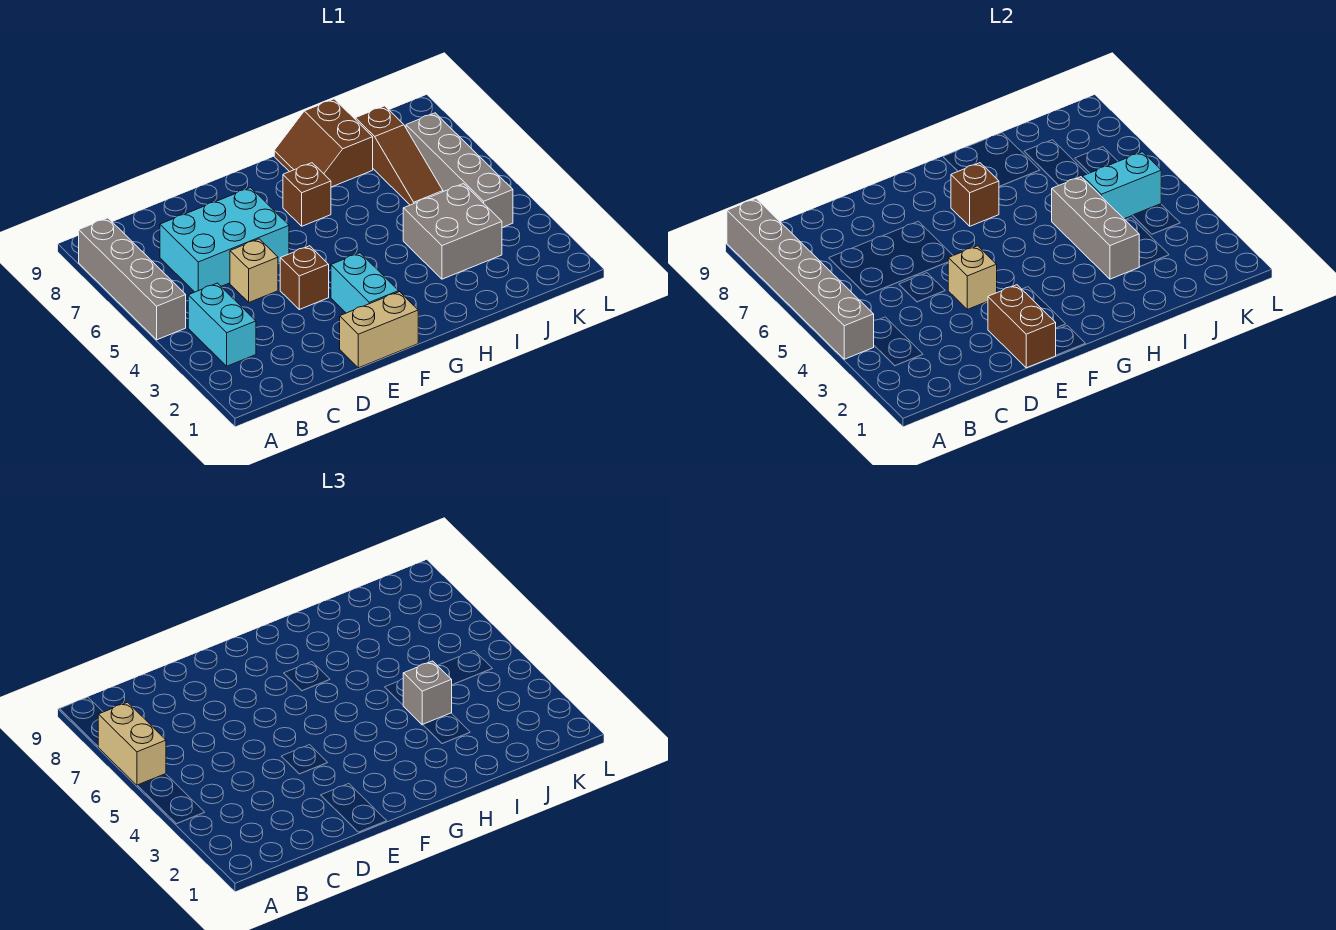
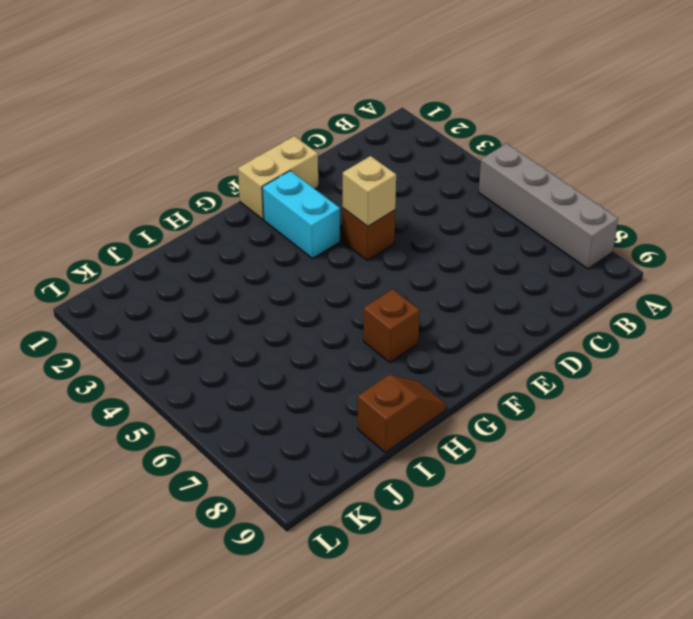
brown 1x2 slope [358,375,446,453] -> brown 2x2 slope [274,99,373,187]
none -> cyan 1x2 brick [188,283,256,366]
none -> cyan 2x3 brick [160,188,289,292]
none -> tan 1x1 brick [230,239,278,302]

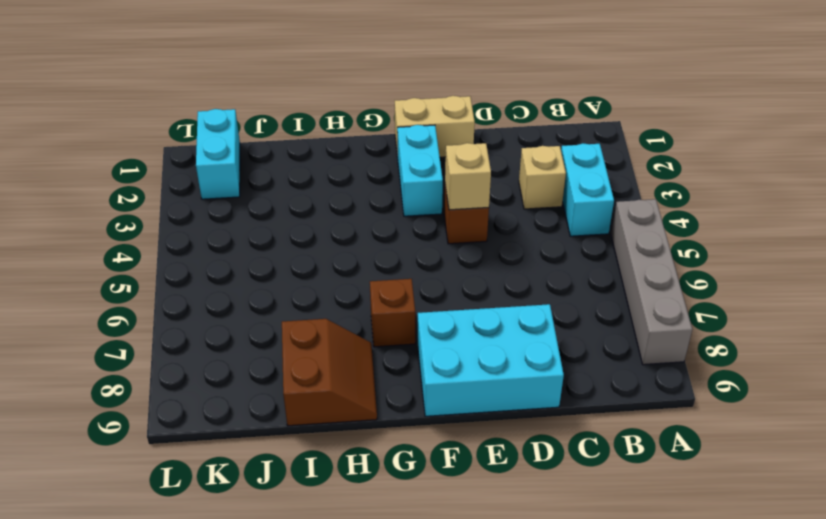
tan 1x1 brick [519,146,566,209] -> tan 1x1 brick moved to [230,239,278,302]
cyan 2x3 brick [418,304,564,416] -> cyan 2x3 brick moved to [160,188,289,292]
cyan 1x2 brick [196,109,240,199] -> cyan 1x2 brick turned to [1083,152,1161,219]
none -> grey 2x2 brick [403,184,502,279]
none -> brown 1x3 slope [355,106,443,205]
none -> grey 1x4 brick [406,113,513,227]

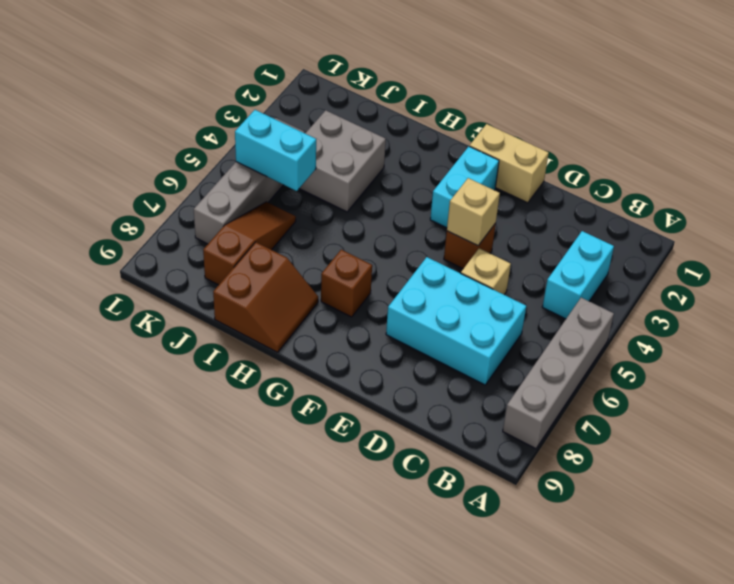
none -> grey 1x6 brick [727,199,874,359]
none -> brown 1x2 brick [988,285,1056,368]
none -> brown 1x1 brick [951,163,999,226]

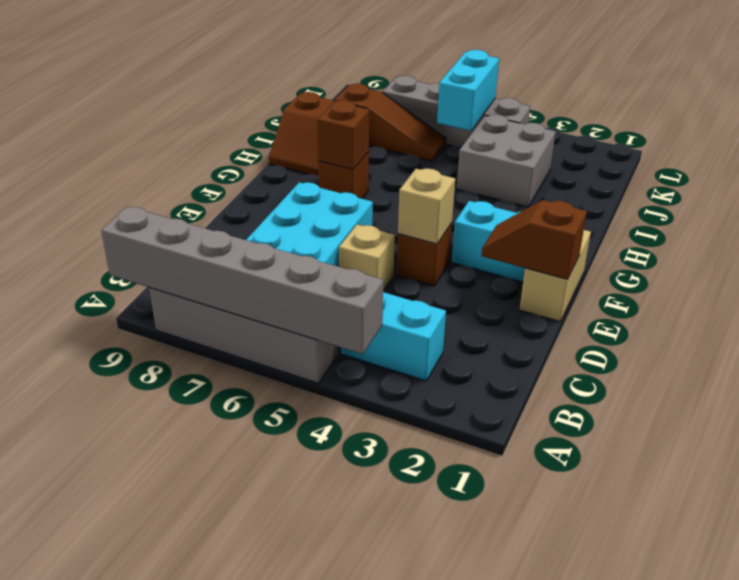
brown 1x2 slope [482,200,587,279] -> brown 1x2 brick [988,285,1056,368]
none -> grey 1x3 brick [1052,177,1139,279]
none -> tan 1x2 brick [98,702,166,785]
none -> grey 1x1 brick [403,661,452,725]

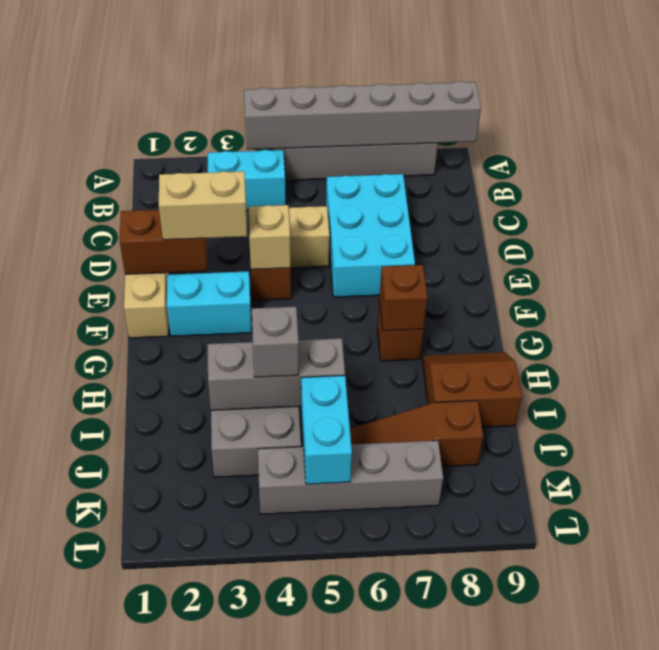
tan 1x2 brick [159,171,247,240] -> tan 1x2 brick moved to [98,702,166,785]

